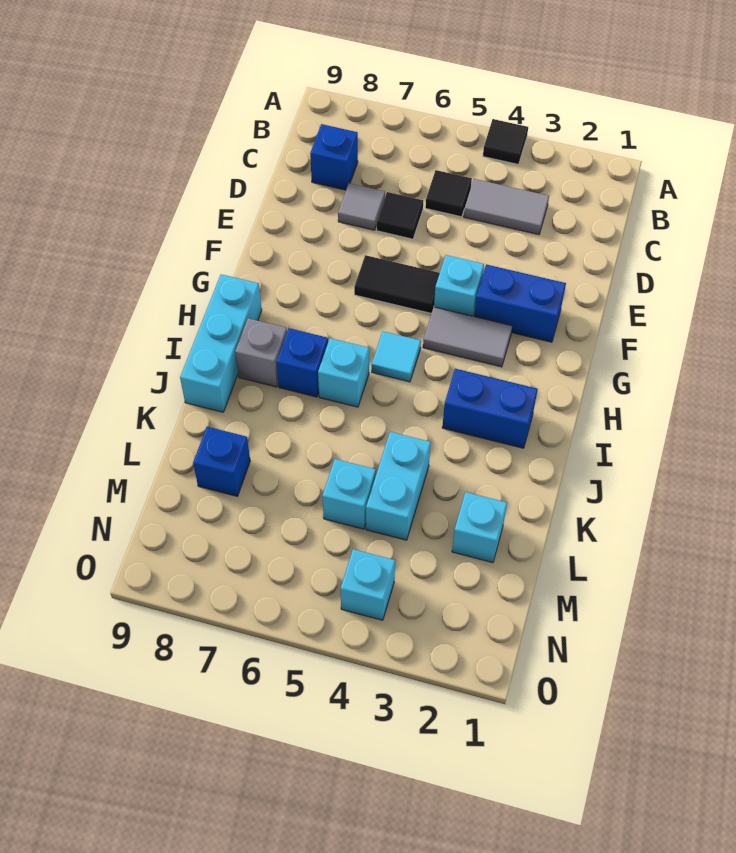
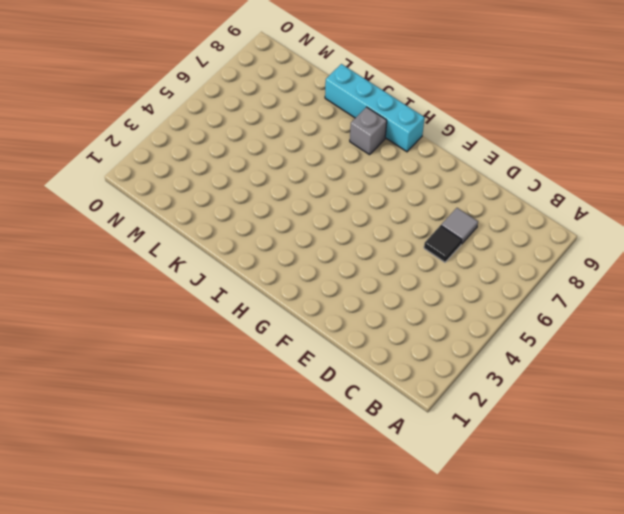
cyan 1x4 brick [325,64,425,152] -> cyan 1x3 brick [180,274,262,412]
none -> black 1x1 tile [483,119,528,164]
none -> grey 1x2 tile [464,179,549,235]
none -> black 1x1 tile [425,170,472,217]

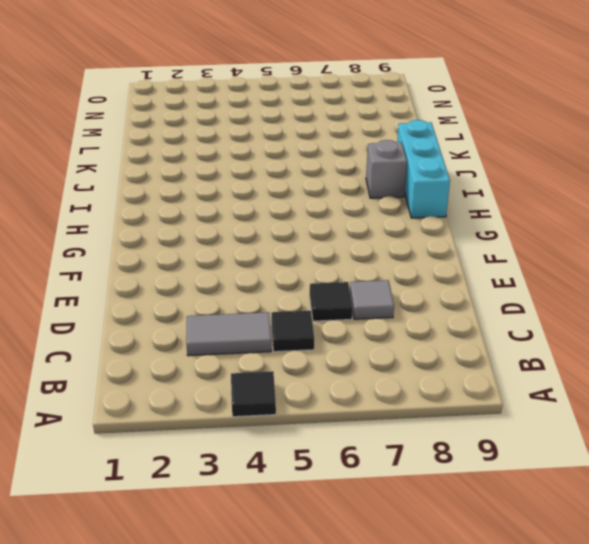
none -> blue 1x1 brick [310,124,358,190]
none -> blue 1x2 brick [474,264,566,342]
none -> cyan 1x1 brick [434,255,484,316]

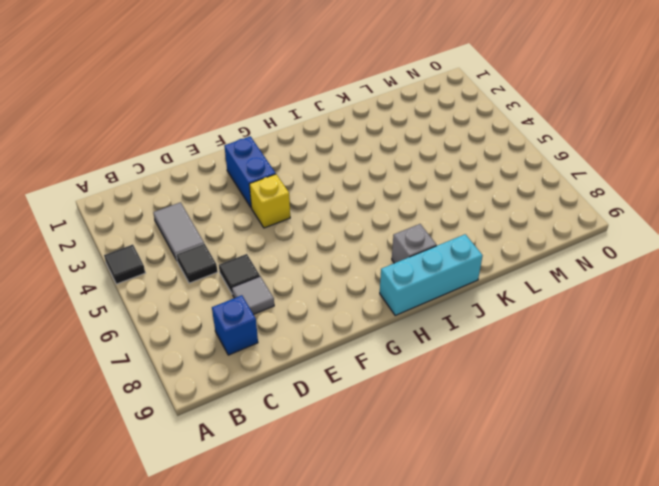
yellow 1x1 brick [249,174,290,228] -> cyan 1x1 brick [434,255,484,316]
none -> black 1x2 tile [354,255,440,313]
none -> grey 1x2 tile [423,307,512,367]
none -> cyan 1x1 tile [372,331,421,382]

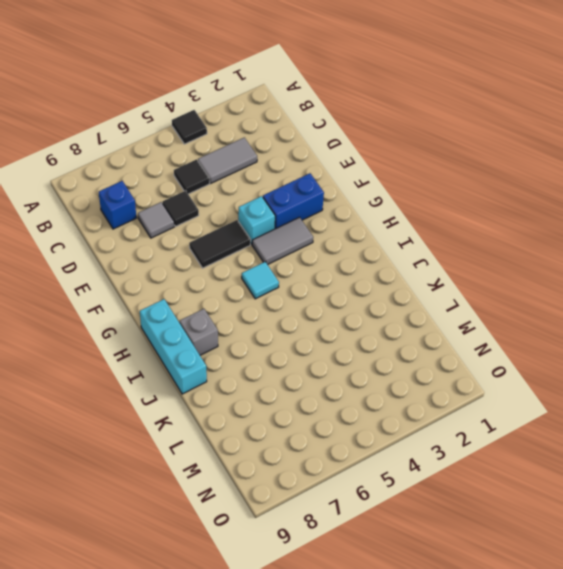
none -> blue 1x2 brick [442,369,538,448]
none -> cyan 1x1 brick [318,338,369,407]
none -> blue 1x1 brick [276,328,328,397]

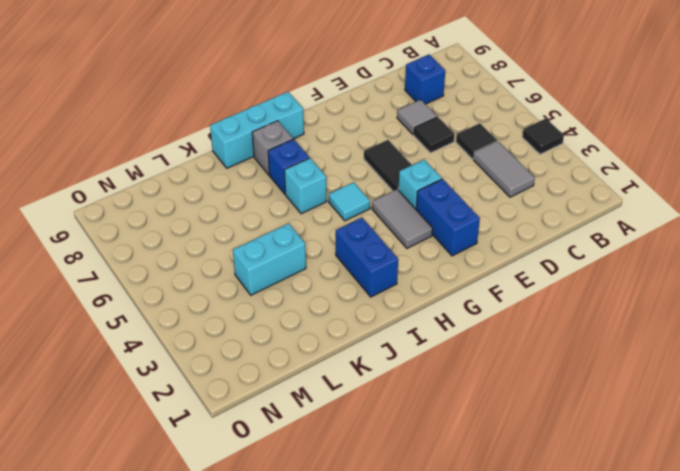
none -> cyan 1x1 brick [452,492,507,563]
none -> cyan 1x1 brick [322,459,376,529]
none -> blue 1x1 brick [193,427,250,496]

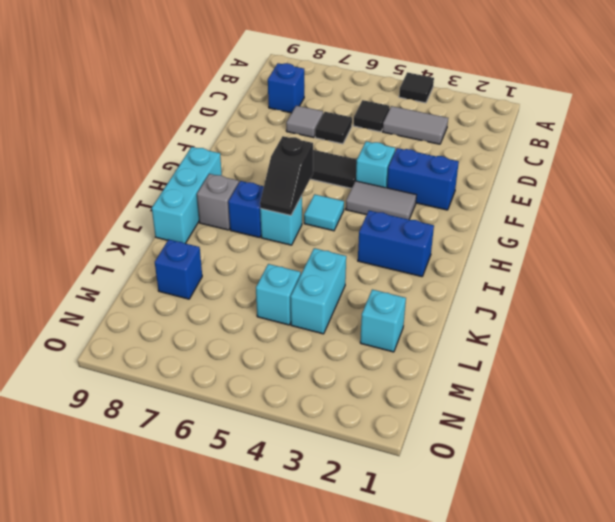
black 1x2 slope [260,136,313,215] -> none
none -> cyan 1x1 brick [340,549,395,620]

